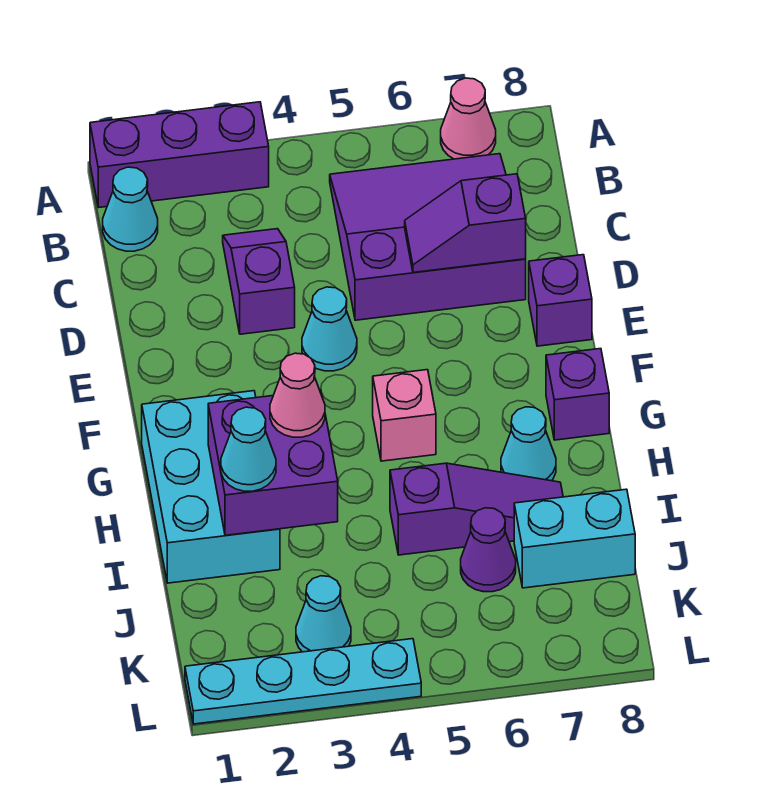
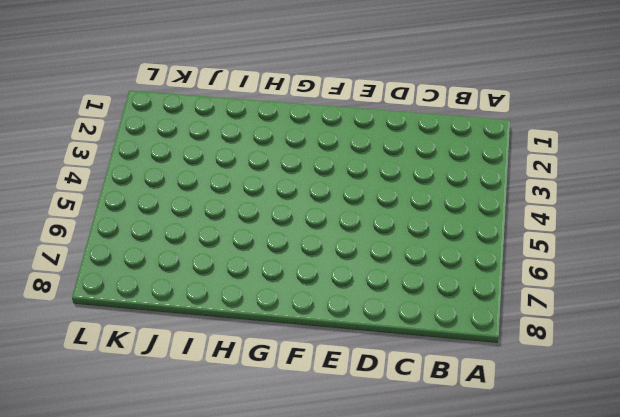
none -> purple 1x3 brick [90,102,269,208]
none -> pink 1x1 cone [441,78,496,159]
none -> cyan 1x1 cone [103,167,158,251]

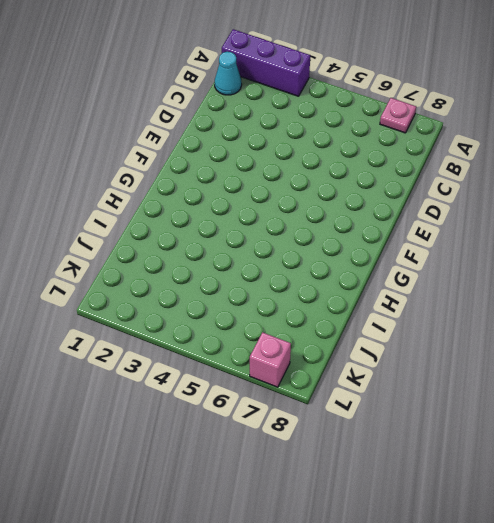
pink 1x1 plate [380,98,416,133] -> pink 1x1 cone [441,78,496,159]
pink 1x1 brick [250,332,291,387] -> pink 1x1 brick moved to [373,370,436,461]
none -> purple 3x3 slope [330,154,526,320]
none -> purple 1x2 slope [223,229,295,334]
none -> cyan 1x1 cone [302,287,357,371]

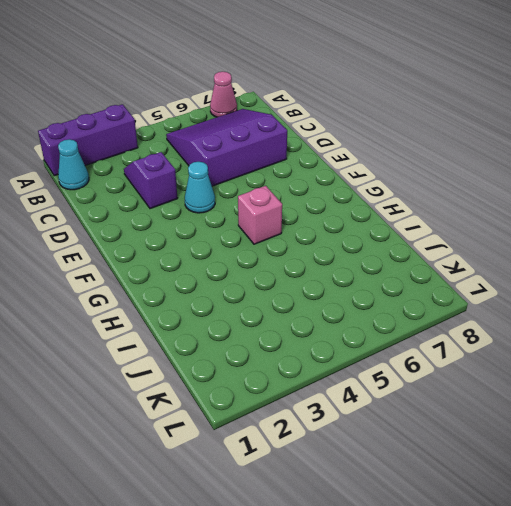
none -> purple 1x1 brick [529,255,592,346]
none -> cyan 2x3 brick [142,391,280,583]
none -> purple 1x1 brick [546,349,609,440]

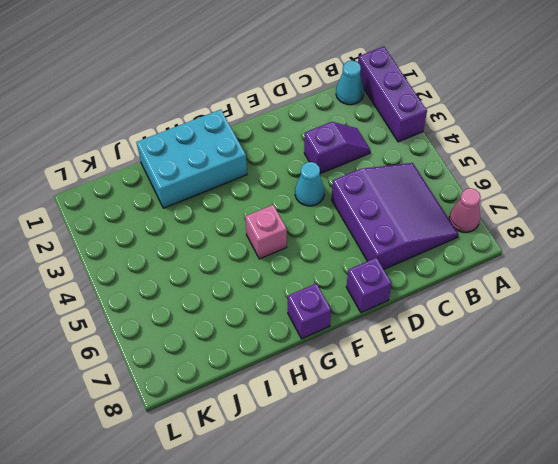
none -> cyan 1x1 cone [501,407,556,481]
none -> purple 1x3 slope [390,463,563,555]
none -> purple 1x1 cone [461,508,516,592]

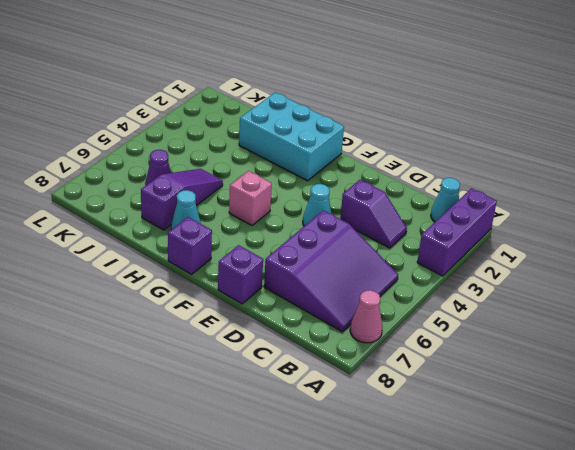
purple 1x3 slope [141,169,223,230] -> purple 1x3 slope turned to [390,463,563,555]
none -> cyan 1x2 brick [514,489,635,588]
none -> cyan 1x1 cone [296,576,351,652]
none -> cyan 1x4 plate [185,639,421,724]

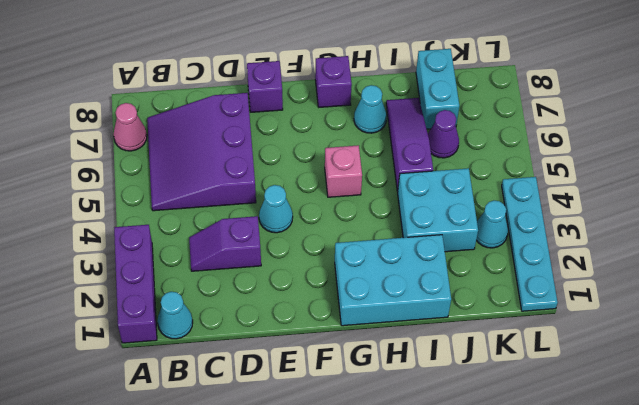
cyan 2x2 brick [398,168,478,252] -> none
none -> purple 1x2 slope [405,174,526,273]
none -> purple 2x2 brick [208,390,338,535]
none -> pink 1x1 cone [270,353,325,437]

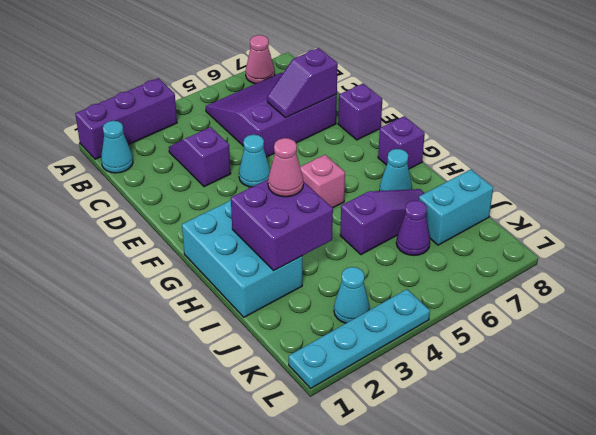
none -> cyan 1x1 cone [221,407,276,491]

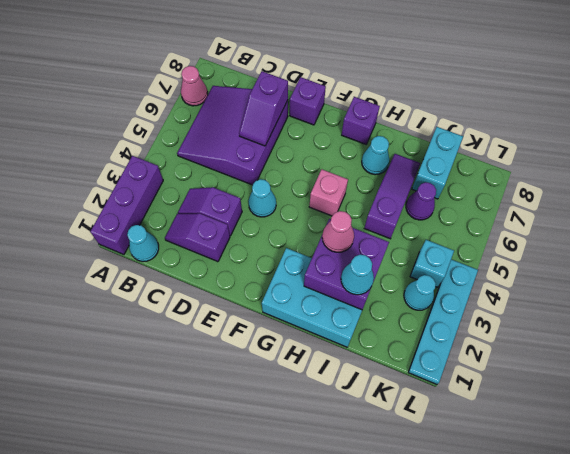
purple 1x2 slope [165,213,230,262] -> none
cyan 1x1 brick [410,240,454,287] -> none

